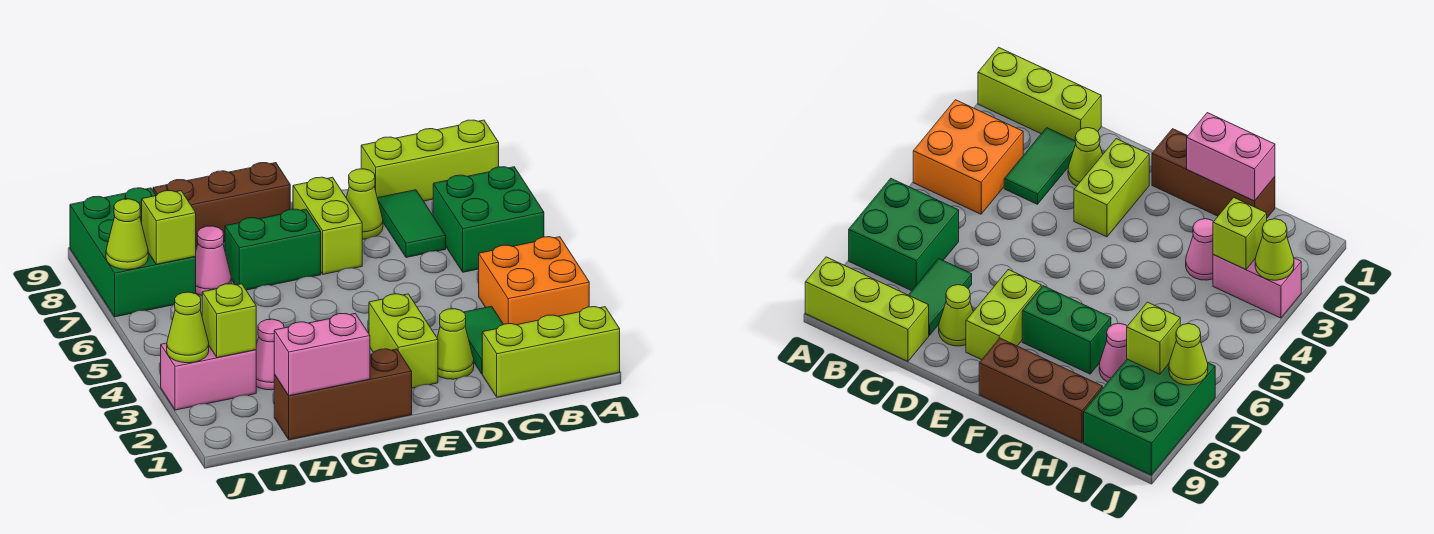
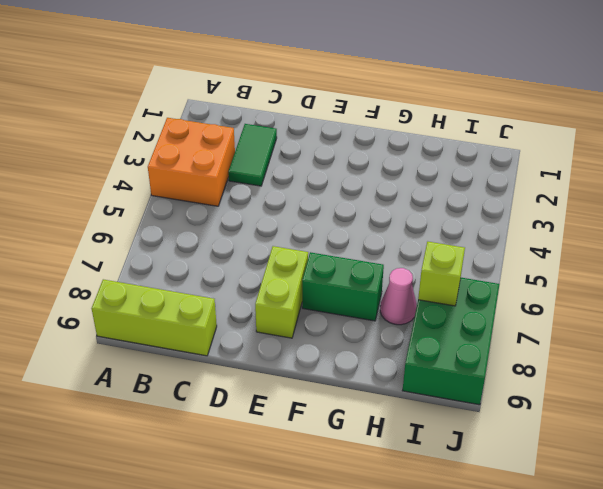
none -> lime 1x3 brick [482,307,620,397]
none -> green 2x2 brick [433,167,544,272]
none -> green 1x2 tile [377,190,446,257]

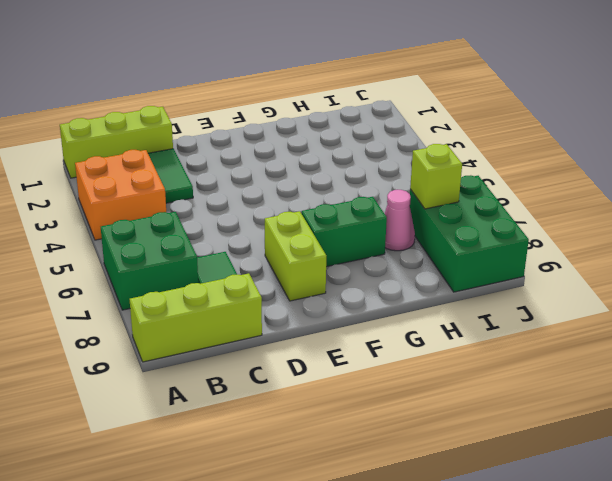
none -> lime 1x1 cone [437,309,474,379]
none -> lime 1x1 cone [346,169,383,239]
none -> lime 1x2 brick [369,294,438,388]

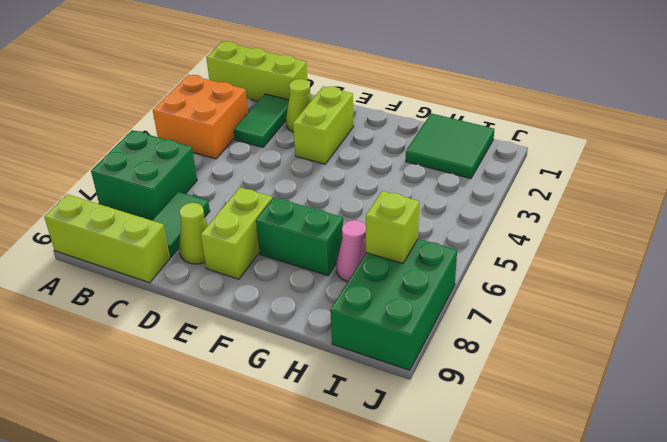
green 2x2 tile [406,113,494,179] -> brown 1x3 brick [274,349,412,440]
none -> brown 1x3 brick [153,163,290,247]
none -> pink 1x1 cone [256,319,284,390]
none -> pink 1x2 brick [161,343,256,410]

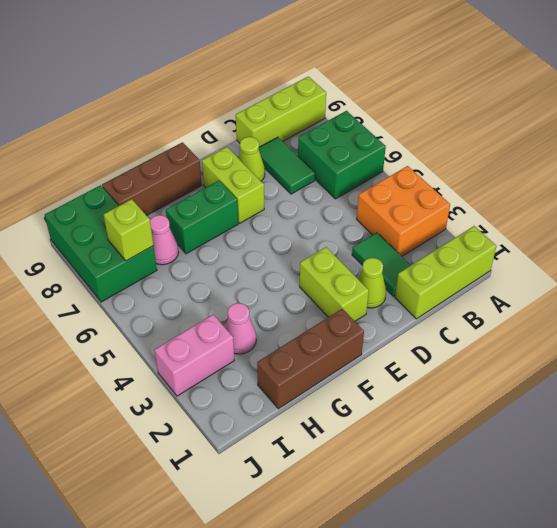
none -> pink 1x2 brick [274,314,370,396]
none -> lime 1x1 brick [202,284,256,358]
none -> lime 1x1 cone [167,292,209,363]

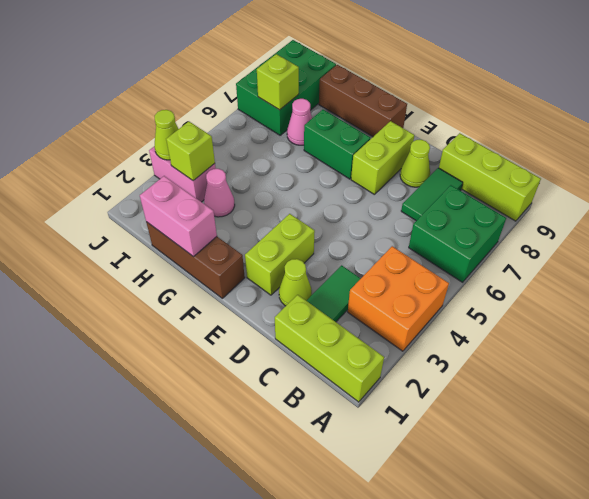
none -> lime 1x1 cone [106,199,148,270]

